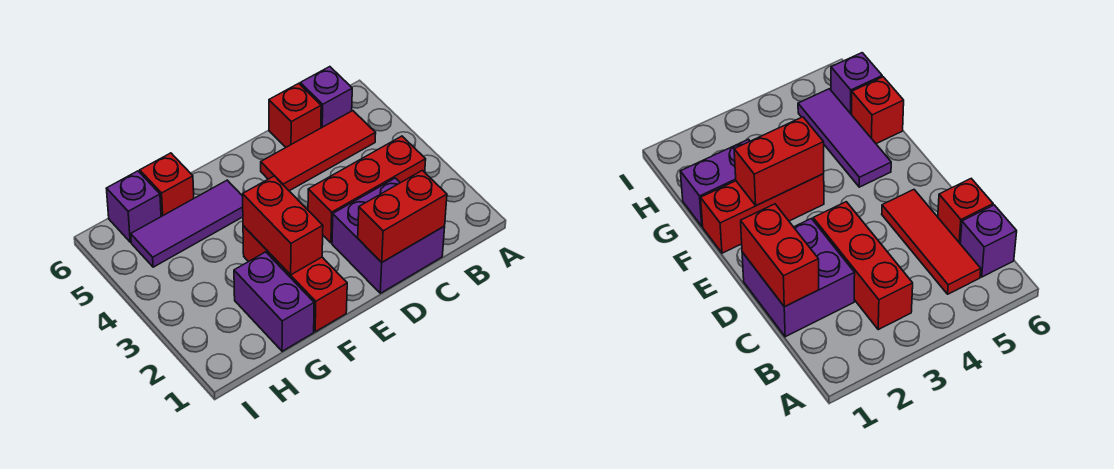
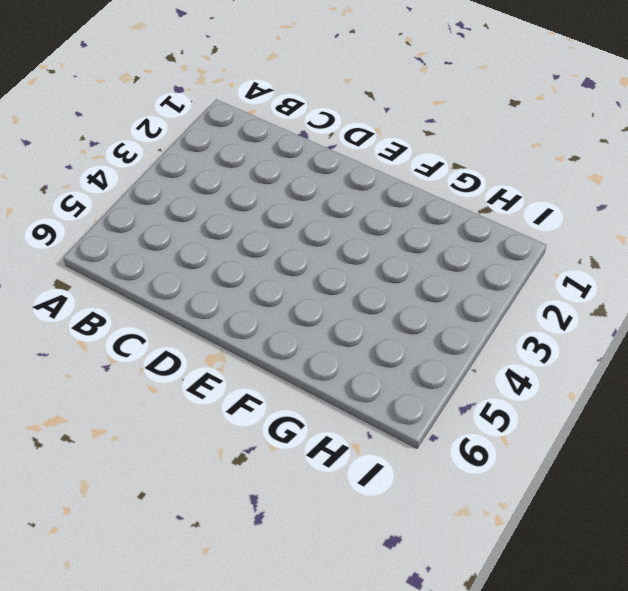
none -> red 1x3 brick [308,136,426,243]
none -> red 1x3 tile [261,111,376,191]
none -> purple 1x1 brick [300,67,352,128]

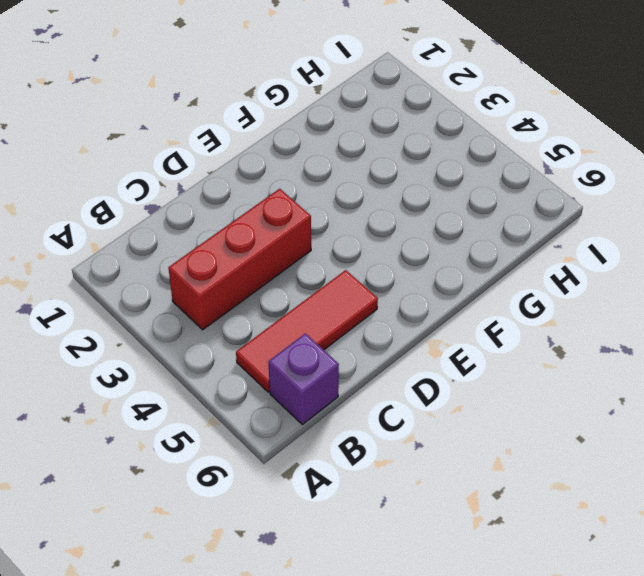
none -> purple 2x2 brick [332,178,445,293]
none -> red 1x1 brick [269,83,321,147]
none -> red 1x3 brick [243,226,347,332]

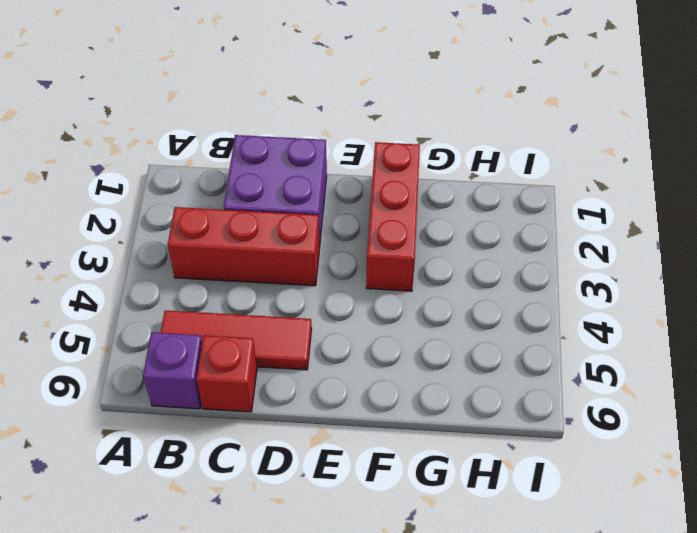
none -> purple 1x3 tile [131,180,243,267]
none -> purple 1x2 brick [234,252,314,351]
none -> red 1x1 brick [140,153,194,217]

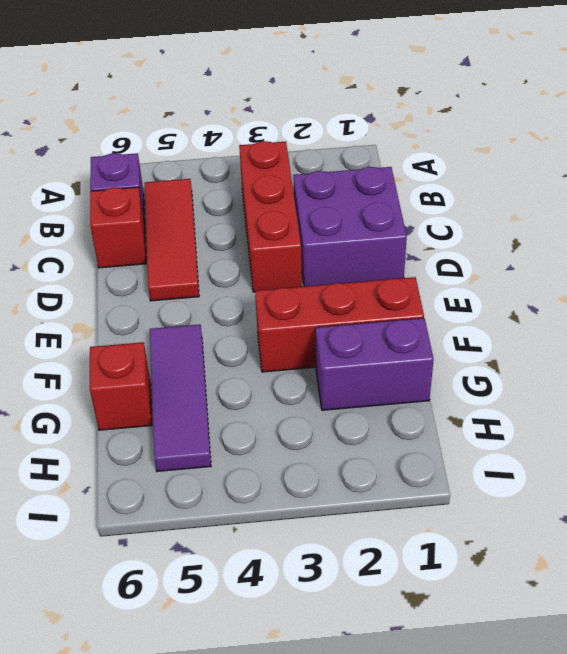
none -> purple 1x1 brick [106,171,161,242]
none -> red 1x2 brick [358,170,447,262]
none -> red 1x2 brick [243,176,323,275]

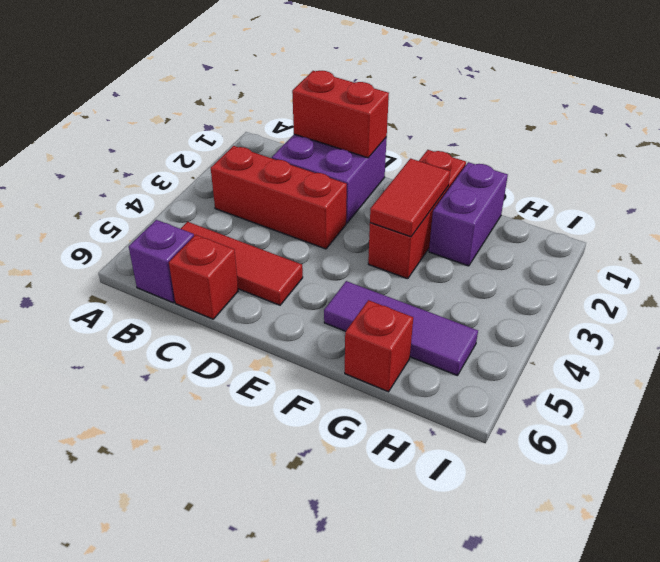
red 1x2 tile [370,159,450,237] -> red 1x2 brick [243,176,323,275]
none -> purple 1x1 brick [106,171,161,242]

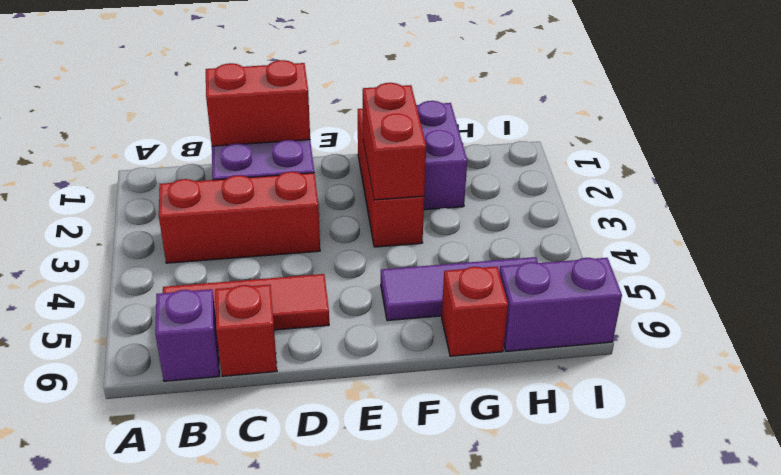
purple 1x2 brick [499,258,622,351] -> purple 1x1 brick [106,171,161,242]

